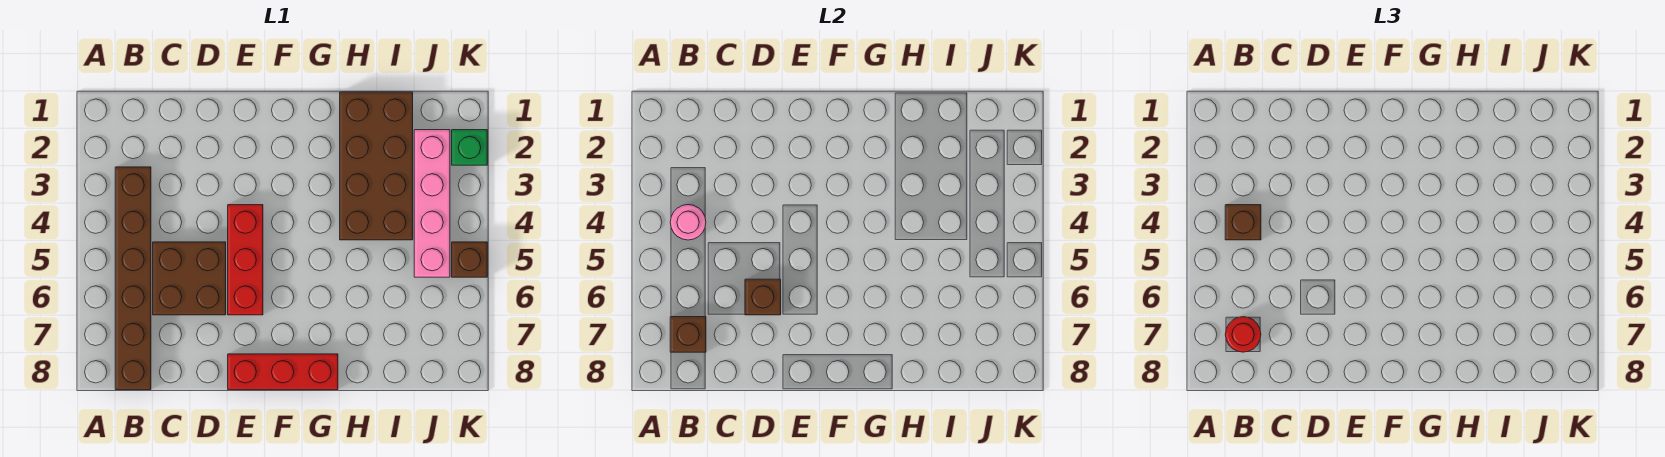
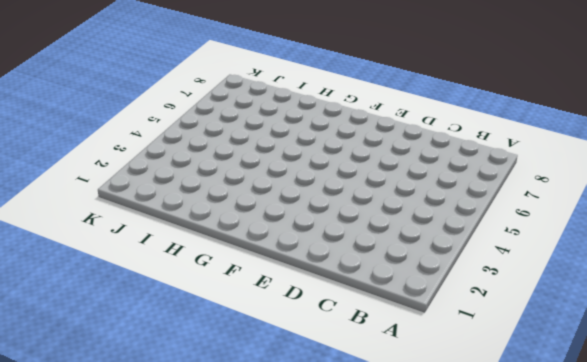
none -> brown 1x6 brick [115,167,151,390]
none -> brown 2x2 brick [153,242,226,315]
none -> red 1x3 brick [228,205,263,315]

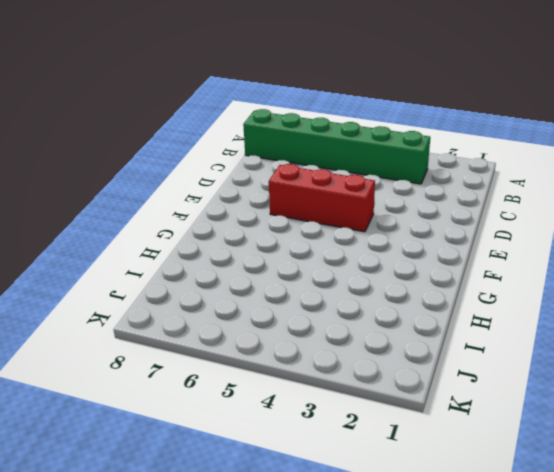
green 1x6 brick [243,109,430,184] -> brown 1x6 brick [115,167,151,390]
none -> brown 2x2 brick [153,242,226,315]
none -> red 1x3 brick [228,354,338,390]
none -> brown 2x4 brick [340,92,413,240]

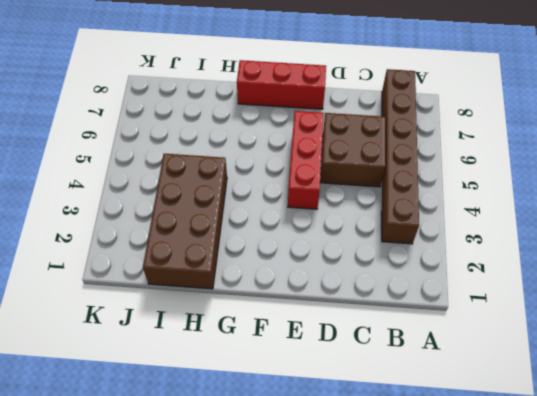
none -> pink 1x4 brick [414,130,450,277]
none -> green 1x1 brick [452,130,487,165]
none -> brown 1x1 brick [452,242,487,277]

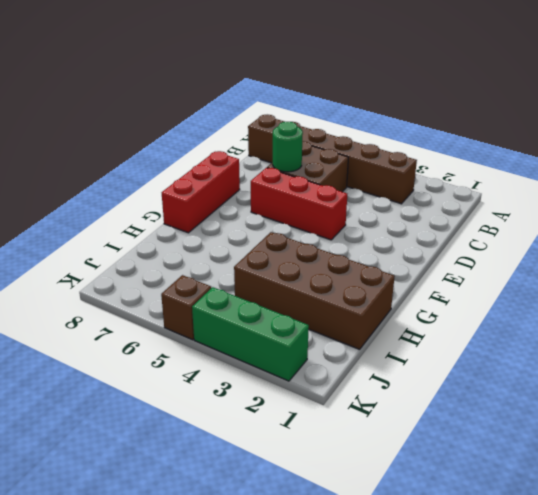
green 1x1 round brick [273,122,303,172] -> brown 1x1 brick [745,279,781,315]
green 1x3 brick [192,287,309,381] -> green 1x1 brick [452,130,487,165]
none -> pink 1x4 brick [414,130,450,277]
none -> pink 1x1 round brick [670,205,706,240]
none -> brown 1x1 brick [670,317,706,352]

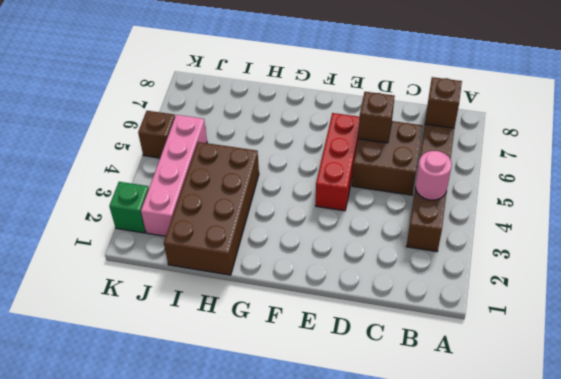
none -> red 1x3 brick [228,354,338,390]
none -> brown 1x1 brick [1225,205,1261,240]
none -> red 1x1 round brick [1225,317,1261,352]

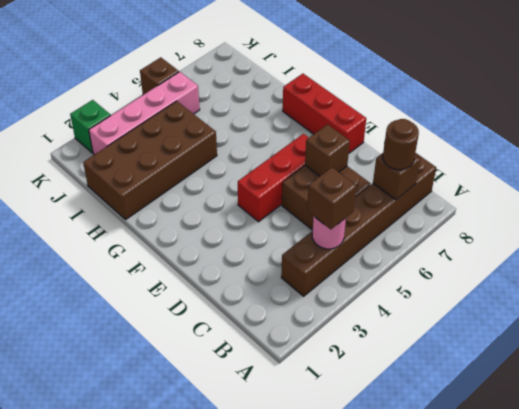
brown 1x1 round brick [383,119,419,170] -> red 1x1 round brick [1225,317,1261,352]

